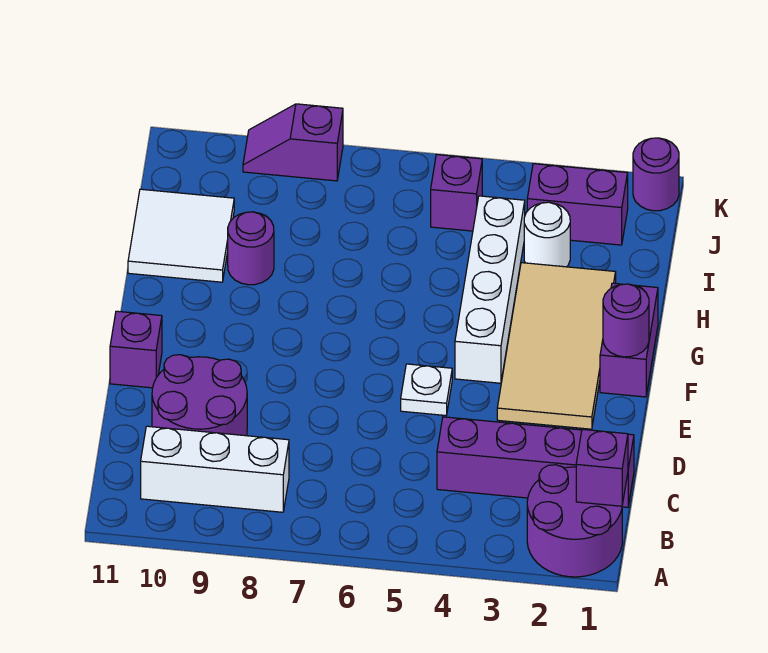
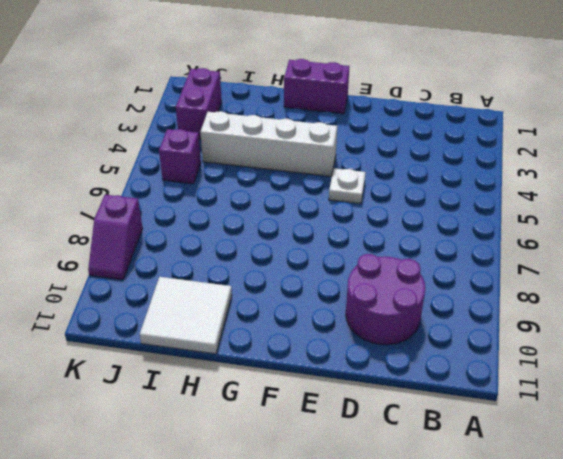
none -> purple 2x2 round brick [527,465,622,577]
none -> white 1x3 brick [141,426,289,512]
none -> purple 1x4 brick [437,417,634,507]

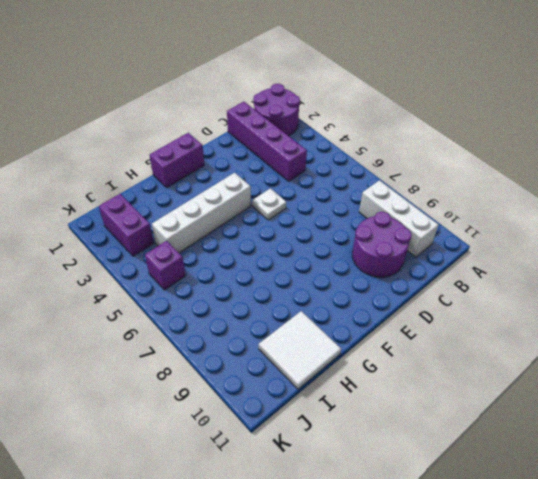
none -> tan 2x4 tile [497,263,616,429]
none -> purple 1x1 brick [110,311,162,388]
none -> purple 1x1 round brick [228,212,274,285]

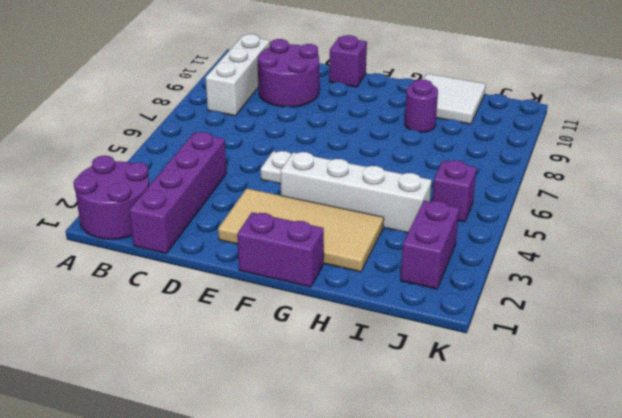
none -> white 1x1 round brick [524,202,570,267]
none -> purple 1x1 round brick [633,138,679,211]
none -> purple 1x2 slope [243,104,343,181]

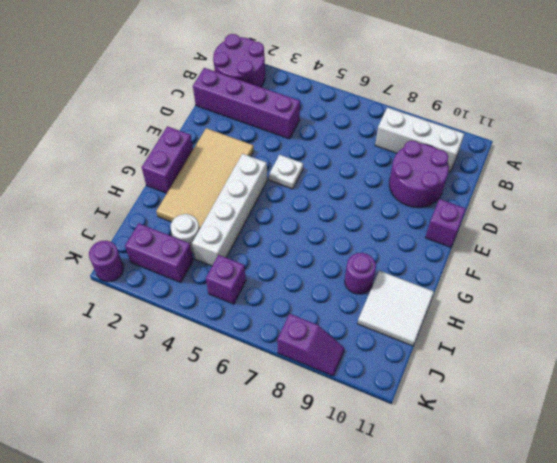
none -> purple 1x1 brick [576,429,628,506]
none -> purple 1x1 round brick [603,284,649,357]

